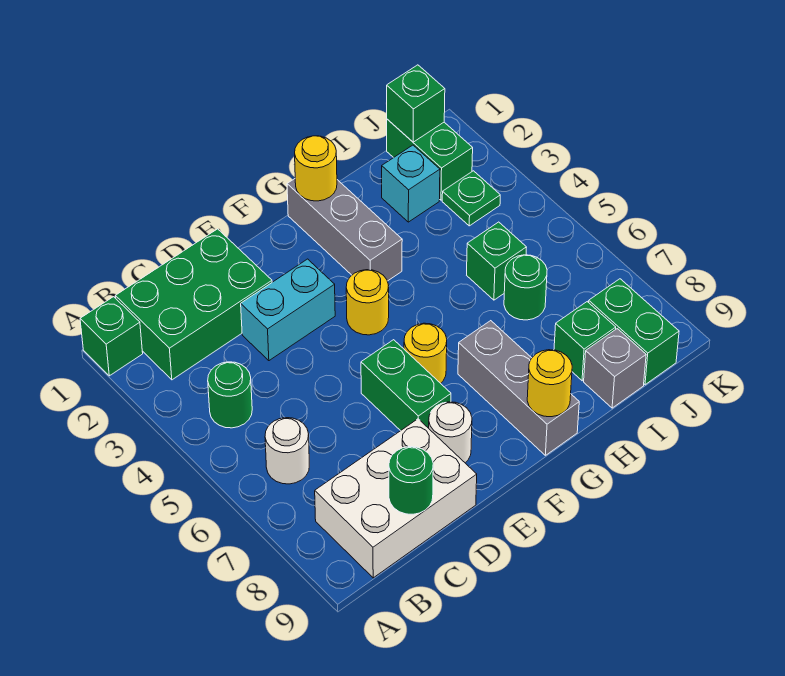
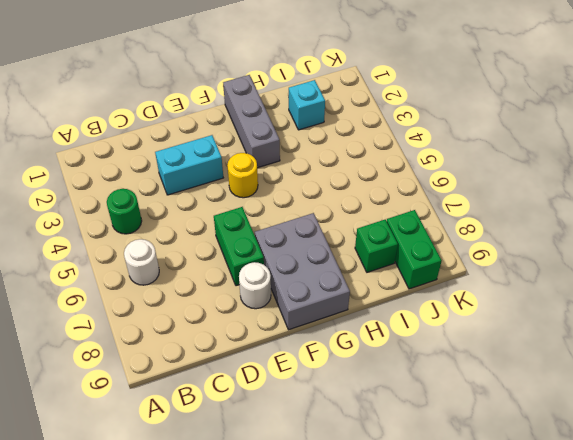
grey 2x3 brick [255,213,350,330] -> grey 1x3 brick [458,321,579,455]
none -> green 1x1 brick [80,297,143,376]
none -> green 2x3 brick [115,229,272,380]
none -> white 2x3 brick [315,419,477,578]

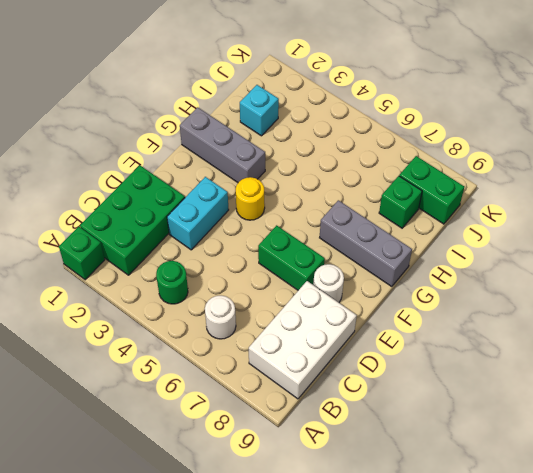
none -> yellow 1x1 round brick [404,323,447,383]
none -> green 1x1 brick [467,222,527,300]
none -> green 1x1 round brick [504,255,547,320]

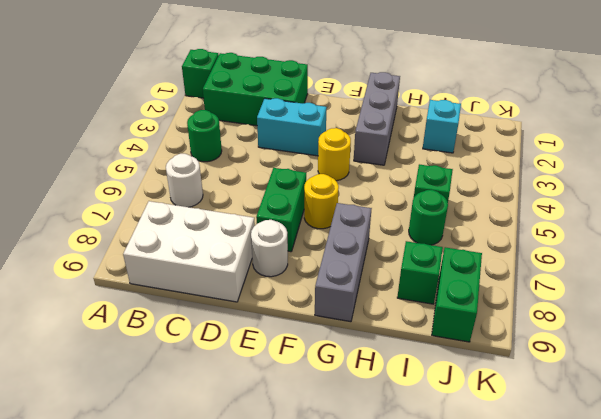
none -> grey 1x1 brick [584,329,646,408]
none -> green 1x2 brick [387,119,473,200]
none -> green 1x1 plate [442,171,500,226]

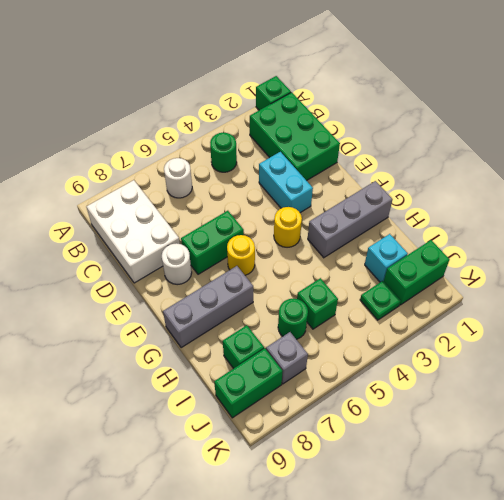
grey 1x1 brick [266,332,308,384] -> grey 1x1 brick moved to [584,329,646,408]
none -> green 1x1 round brick [389,447,433,514]
none -> yellow 1x1 round brick [295,136,337,201]
none -> yellow 1x1 round brick [527,350,572,417]

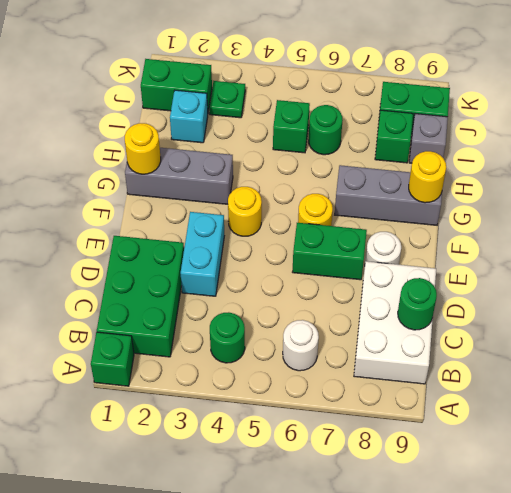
none -> green 1x1 brick [387,65,445,142]

